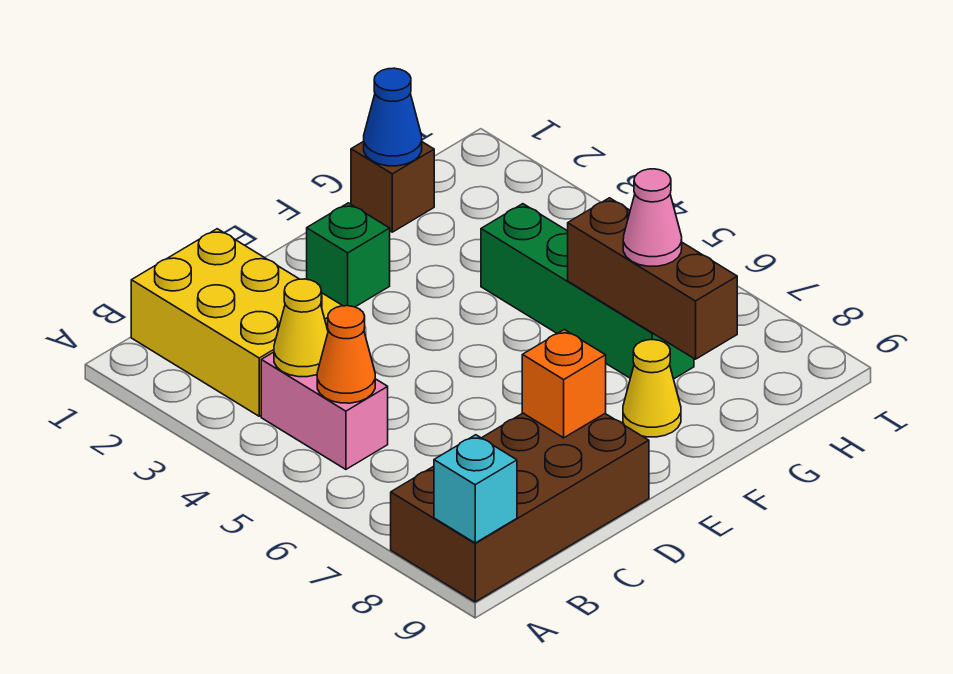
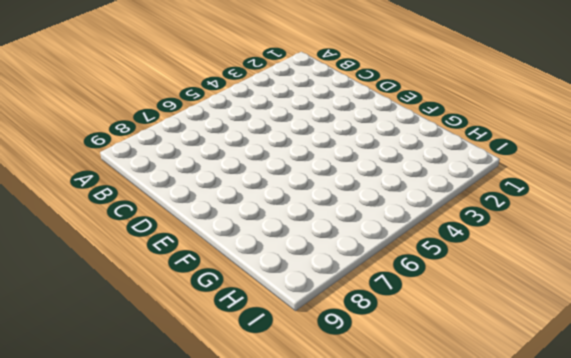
none -> brown 2x4 brick [391,413,649,602]
none -> yellow 2x3 brick [131,229,343,416]
none -> pink 1x2 brick [261,352,388,469]

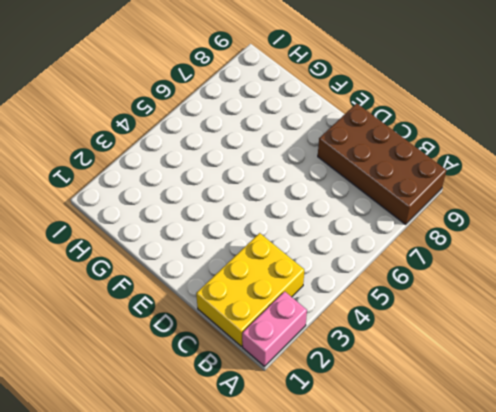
pink 1x2 brick [242,291,307,366] -> pink 1x2 brick moved to [261,352,388,469]
none -> green 1x1 brick [307,203,390,307]
none -> yellow 1x1 cone [623,340,681,437]
none -> brown 1x1 brick [351,141,434,232]

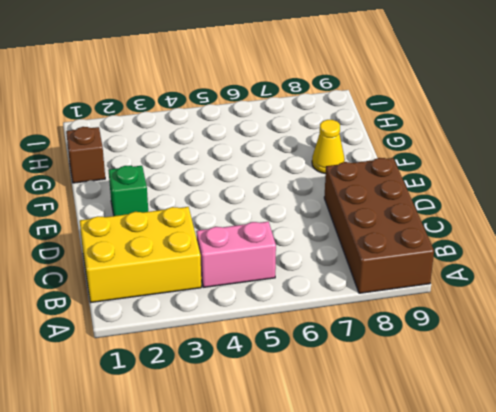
none -> green 1x4 brick [481,204,694,379]
none -> cyan 1x1 brick [434,435,517,543]
none -> yellow 1x1 cone [274,279,328,377]

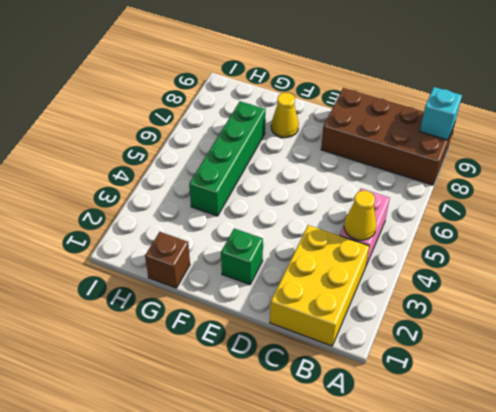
none -> orange 1x1 cone [317,306,375,403]
none -> orange 1x1 brick [522,330,606,438]
none -> blue 1x1 cone [364,68,422,166]

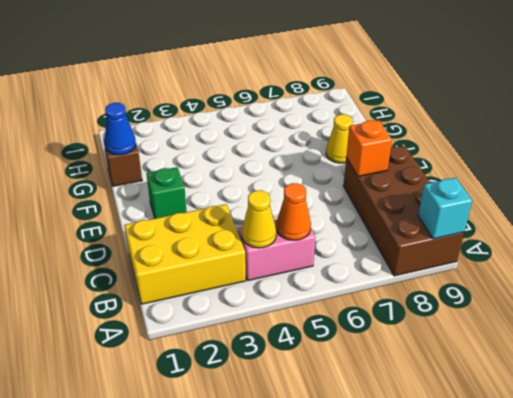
none -> green 1x4 brick [481,204,694,379]
none -> brown 1x3 brick [568,198,737,359]
none -> pink 1x1 cone [623,169,682,266]

